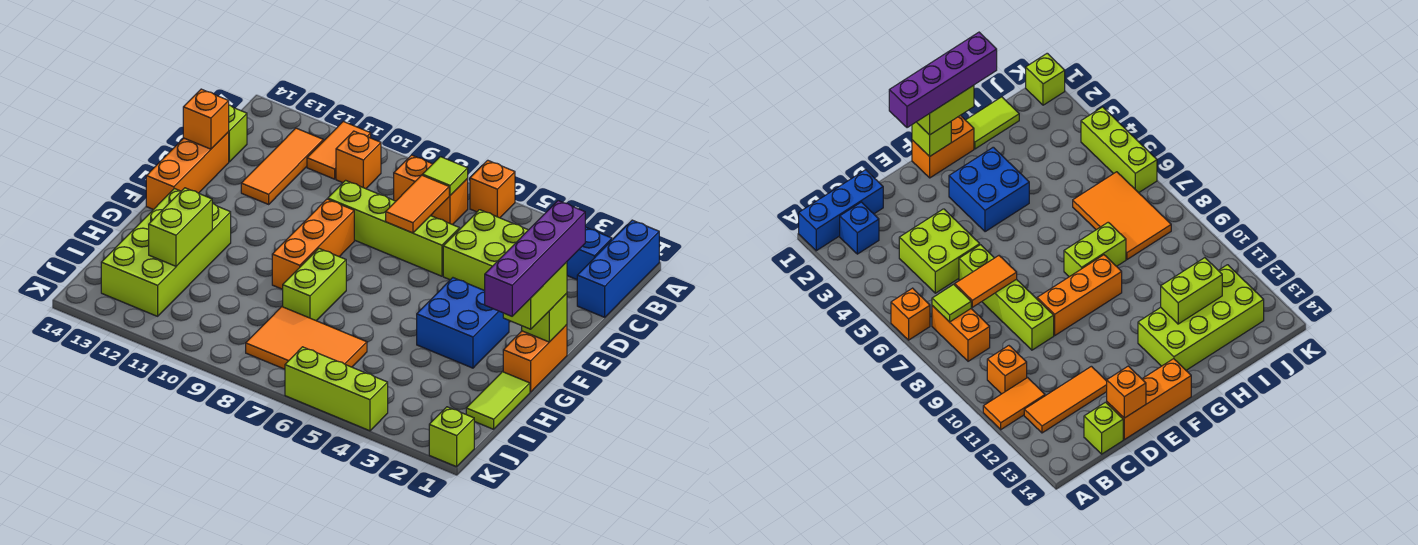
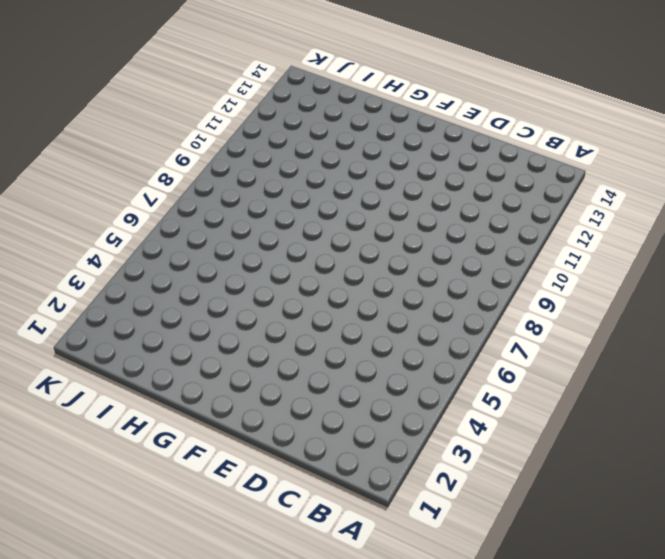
none -> blue 1x3 brick [577,220,659,317]
none -> orange 1x1 brick [470,160,515,218]
none -> orange 1x2 tile [307,121,371,179]

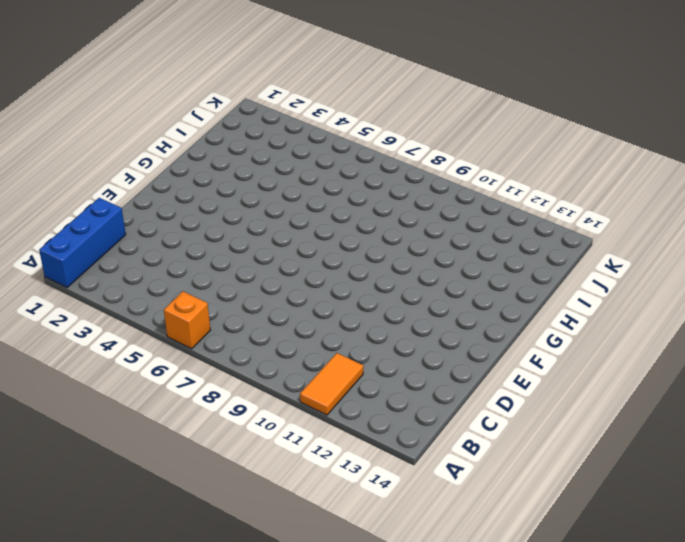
none -> blue 1x1 brick [567,227,612,280]
none -> orange 1x2 brick [394,155,468,225]
none -> orange 1x1 brick [336,131,381,189]

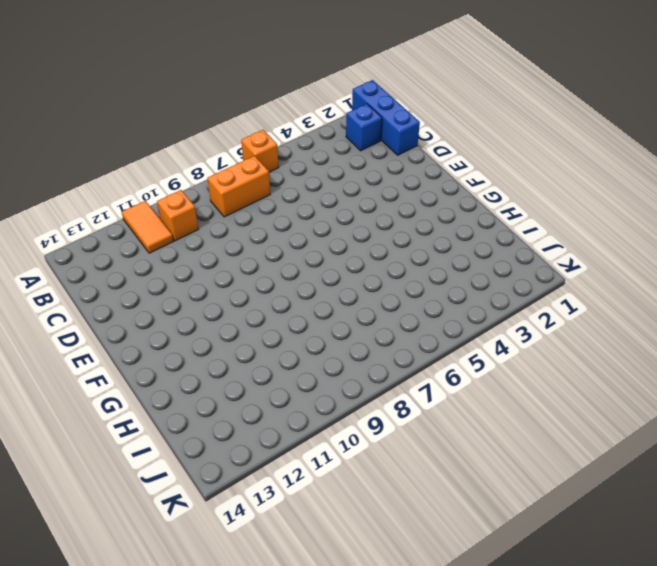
none -> orange 1x3 tile [241,128,323,204]
none -> lime 2x2 brick [443,210,528,291]
none -> lime 1x1 brick [229,105,247,162]

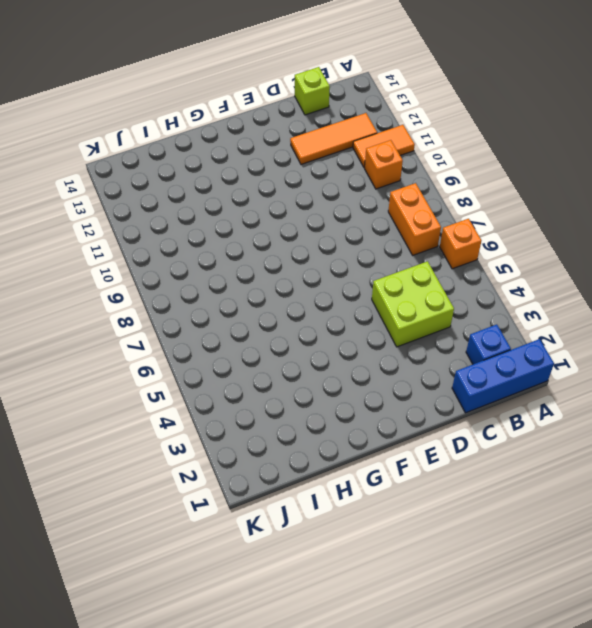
none -> lime 1x4 brick [328,180,460,276]
none -> orange 1x3 brick [146,132,229,210]
none -> orange 1x3 brick [272,199,354,289]

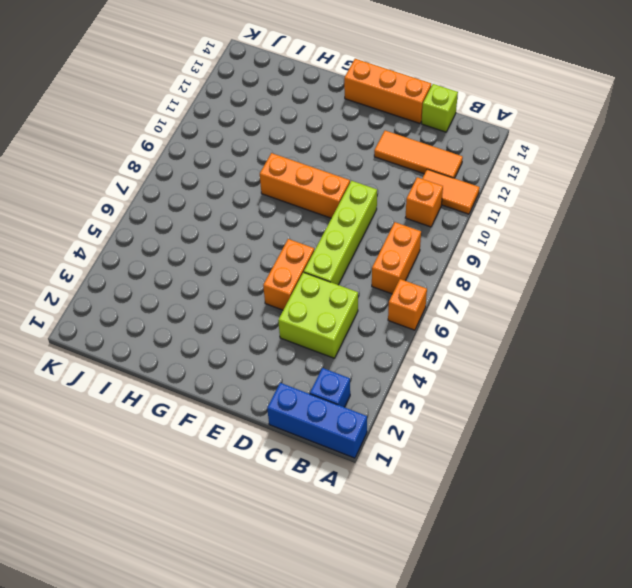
orange 1x2 brick [263,239,314,310] -> orange 1x2 brick turned to [503,325,567,392]
none -> blue 2x2 brick [417,278,509,368]
none -> lime 1x2 brick [283,249,346,321]
none -> lime 2x4 brick [101,189,231,316]

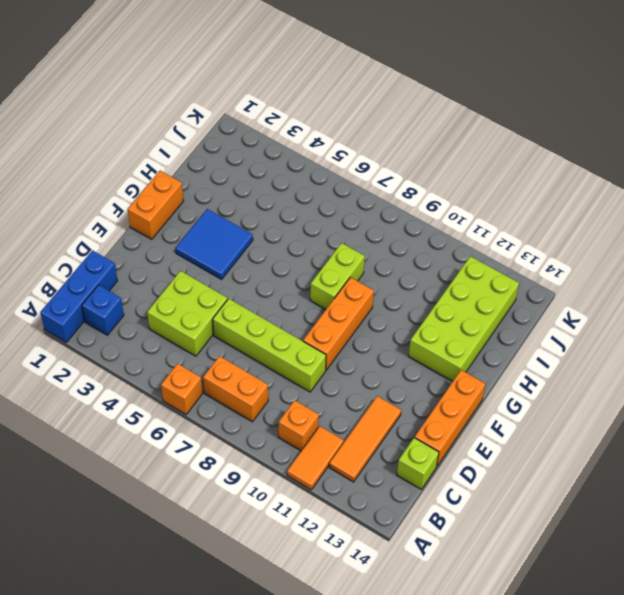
blue 2x2 tile [176,209,253,279] -> blue 2x2 brick [417,278,509,368]
none -> lime 1x2 tile [466,372,530,429]
none -> orange 2x3 tile [246,307,367,369]
none -> lime 1x1 brick [429,407,474,467]

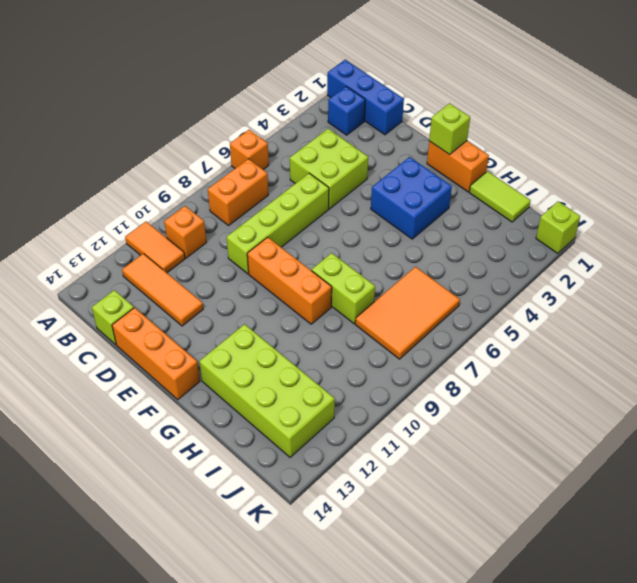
none -> lime 1x3 brick [285,347,388,431]
none -> lime 1x1 tile [423,157,468,196]
none -> orange 1x2 tile [386,175,449,233]

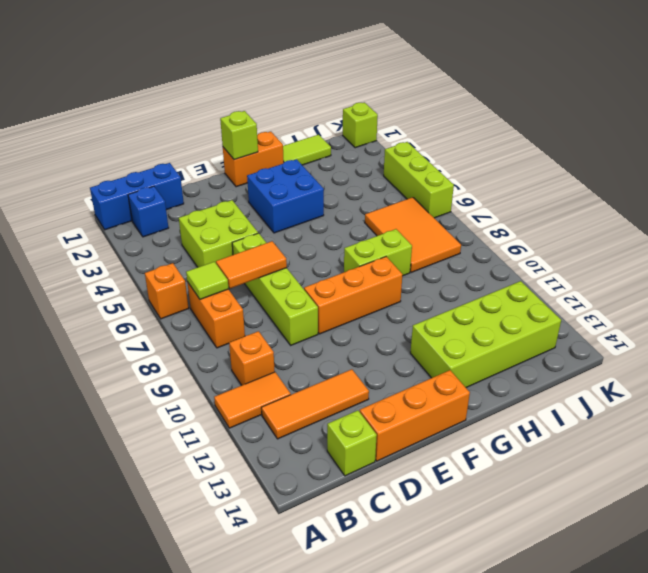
none -> orange 1x1 brick [183,89,229,149]
none -> lime 1x2 brick [149,188,212,266]
none -> lime 1x2 brick [503,262,567,329]

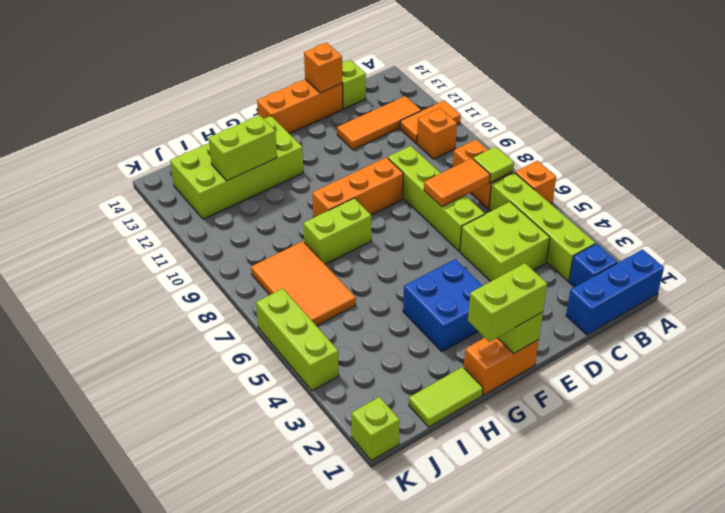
lime 1x4 brick [489,173,595,281] -> none
none -> purple 1x4 brick [485,201,585,316]

